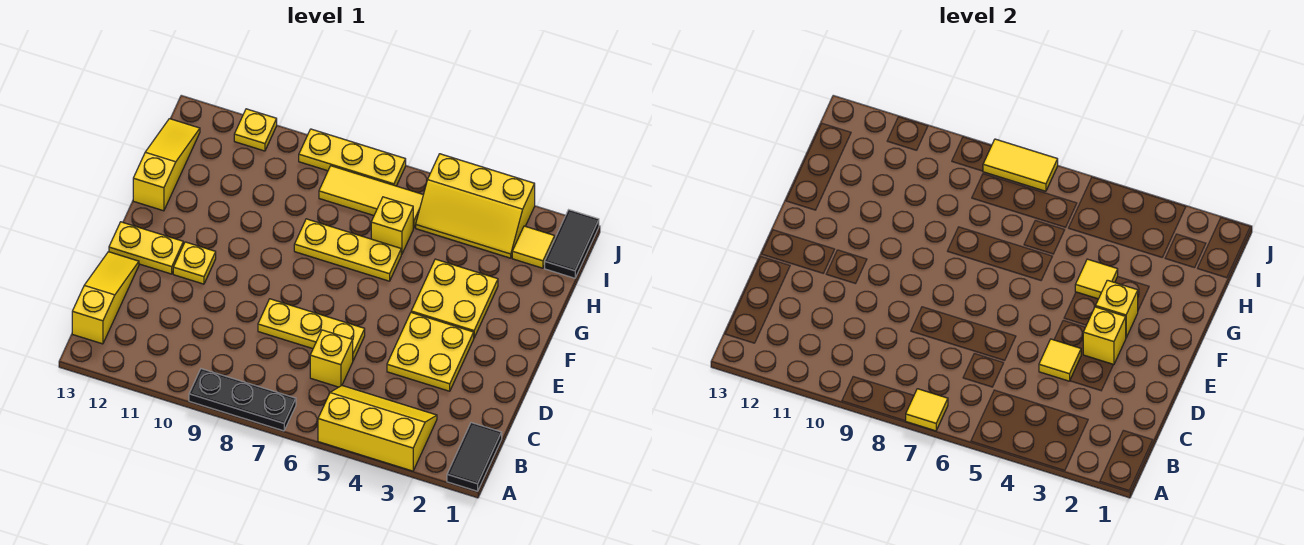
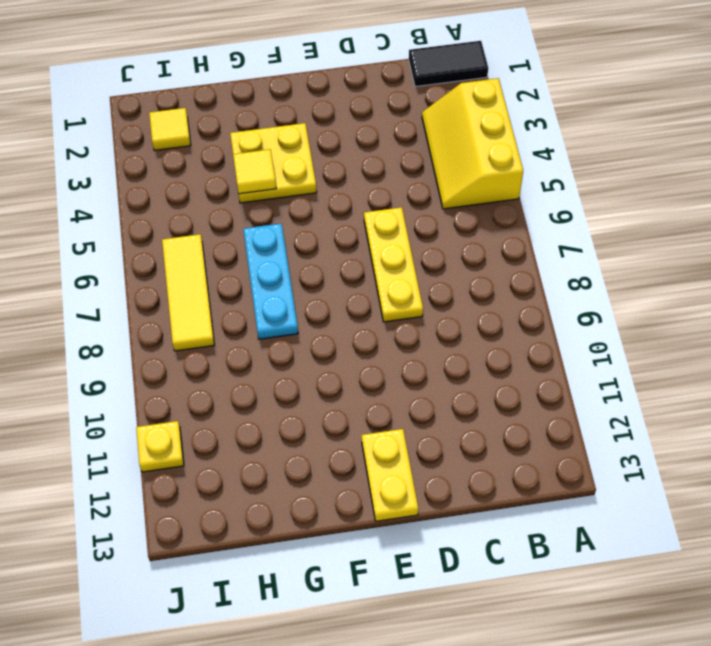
cyan 1x3 plate [243,224,298,339] -> yellow 1x3 plate [294,219,401,281]
none -> black 1x3 plate [189,369,296,431]
none -> yellow 1x3 slope [72,252,139,344]
none -> yellow 1x1 brick [310,330,353,387]

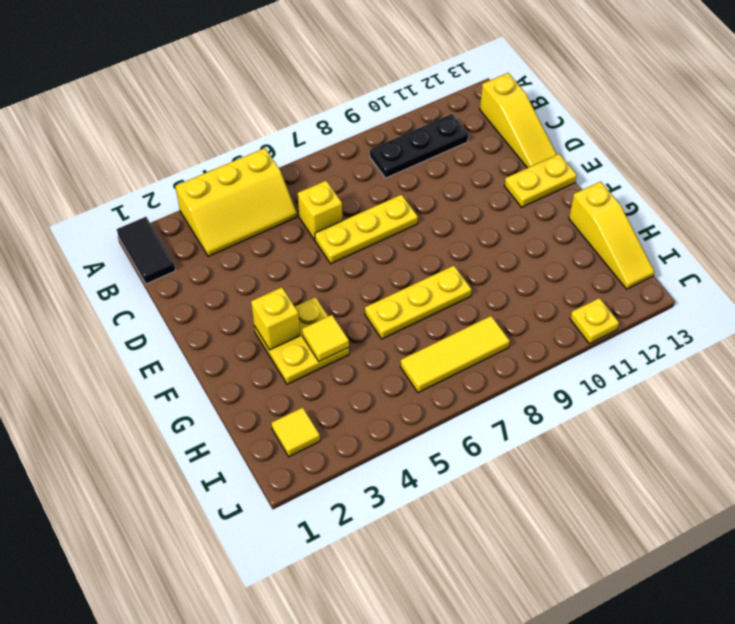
black 1x3 plate [370,114,468,178] -> black 1x3 plate moved to [189,369,296,431]
none -> yellow 2x2 plate [387,313,474,391]
none -> yellow 1x1 plate [173,242,216,284]
none -> yellow 1x1 brick [371,197,413,255]

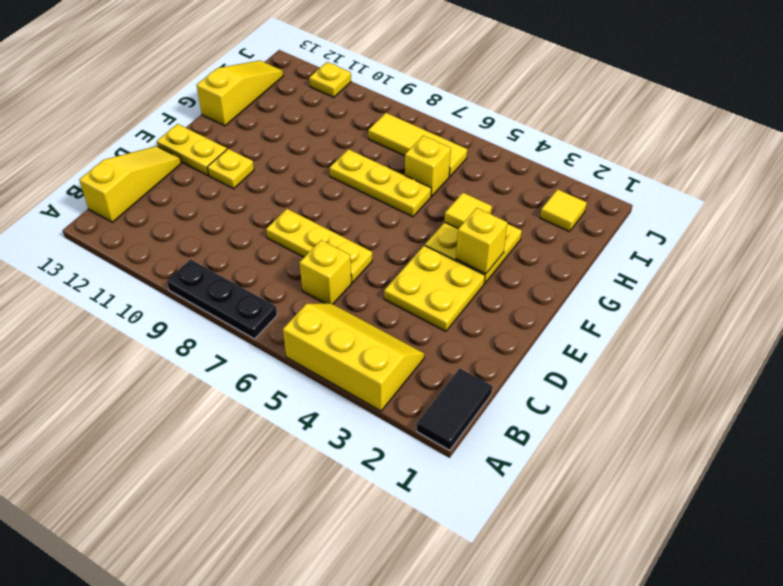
none -> black 1x2 tile [545,210,599,278]
none -> yellow 2x3 slope [416,154,535,258]
none -> yellow 1x3 plate [299,129,406,186]

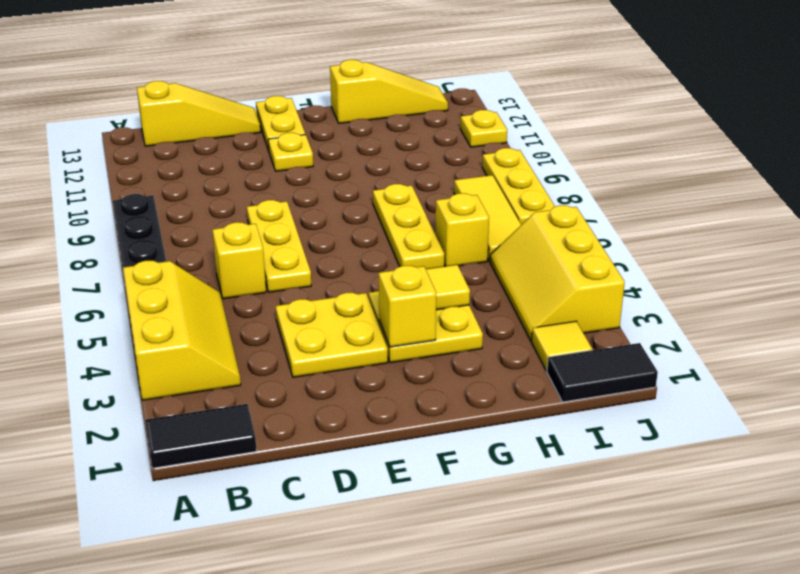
none -> yellow 1x1 tile [906,389,948,431]
none -> yellow 1x1 tile [1039,339,1081,381]
none -> yellow 1x1 brick [1083,307,1126,365]

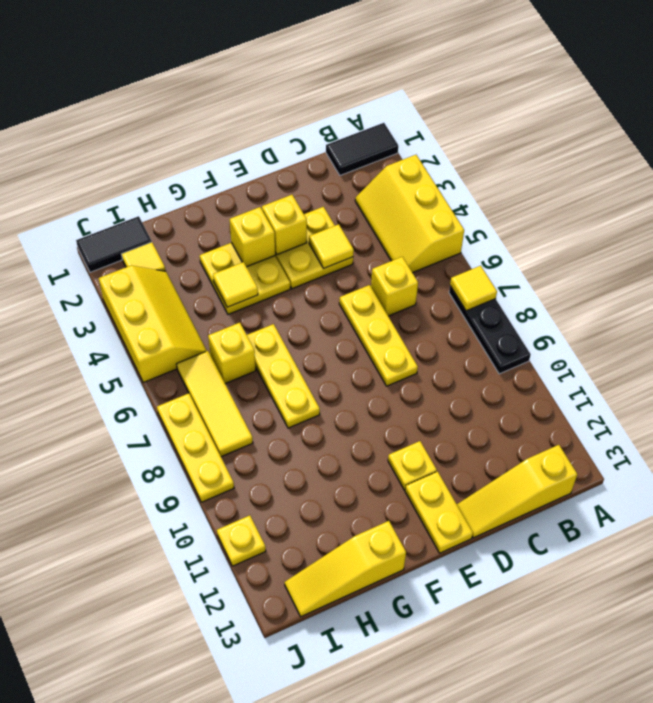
none -> yellow 1x2 tile [983,139,1058,191]

